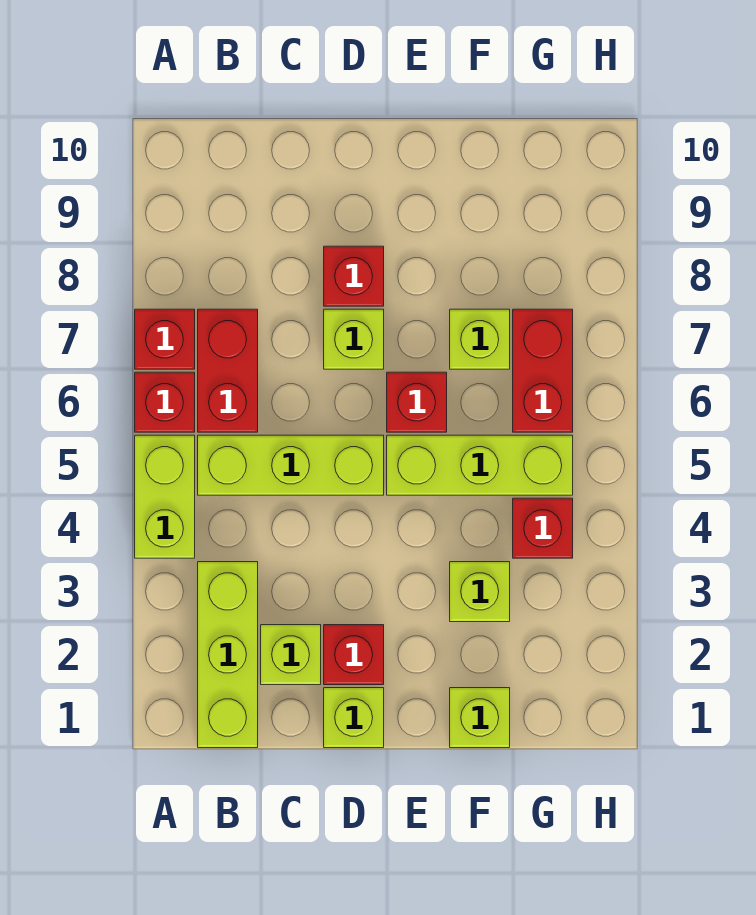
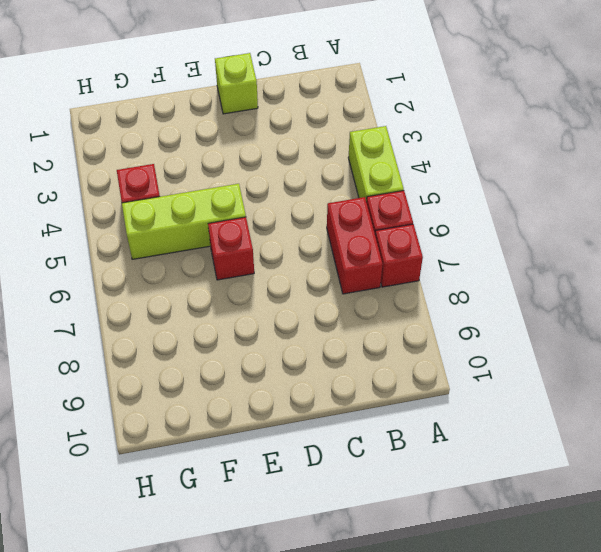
none -> lime 1x3 brick [198,562,258,748]
none -> lime 1x3 brick [198,435,384,495]
none -> lime 1x1 brick [261,625,321,685]

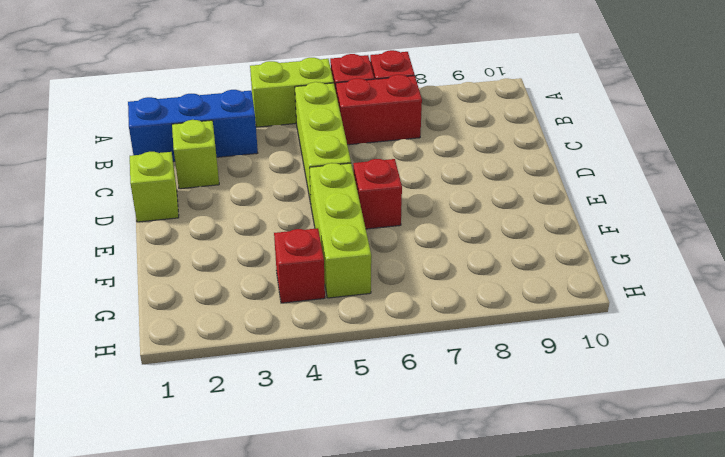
blue 1x3 brick [128,90,258,162] -> lime 1x3 brick [198,562,258,748]
none -> red 1x1 brick [324,625,384,685]
none -> lime 1x1 brick [324,309,384,369]
none -> red 1x1 brick [324,246,384,306]

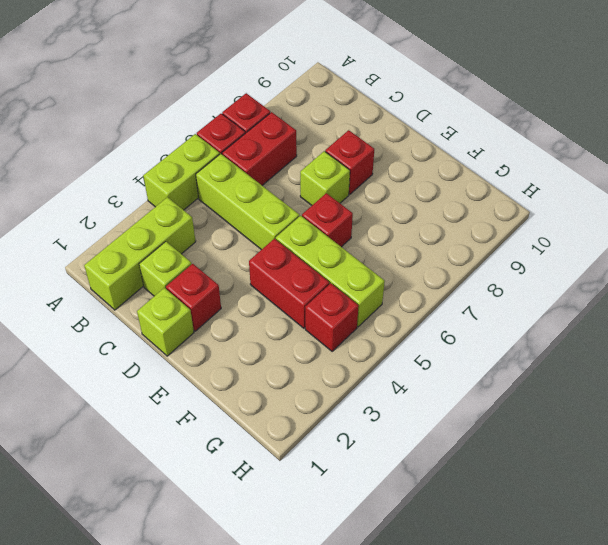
red 1x2 brick [249,239,329,328] -> red 1x2 brick turned to [513,309,573,432]
none -> lime 1x1 brick [450,688,510,748]
none -> lime 1x1 brick [450,562,510,622]
none -> lime 1x1 brick [450,309,510,369]

